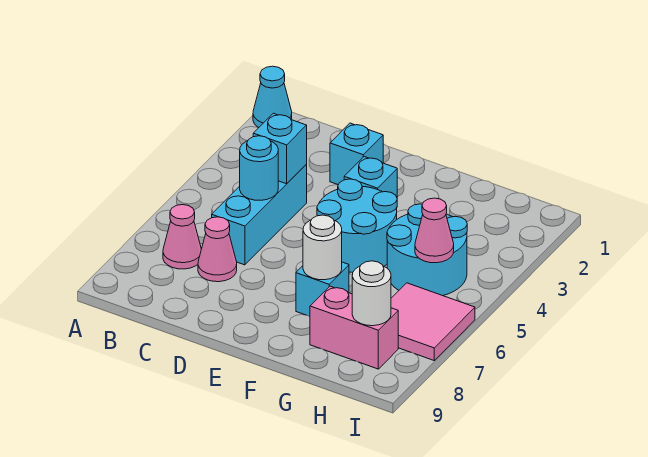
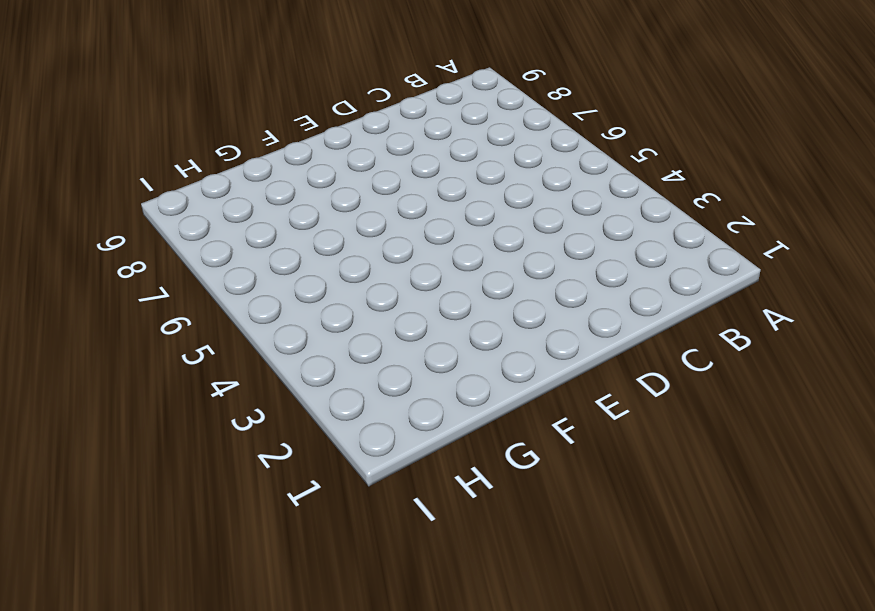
none -> cyan 1x1 cone [253,66,292,128]
none -> pink 1x1 cone [163,205,201,269]
none -> cyan 1x3 brick [212,165,307,265]

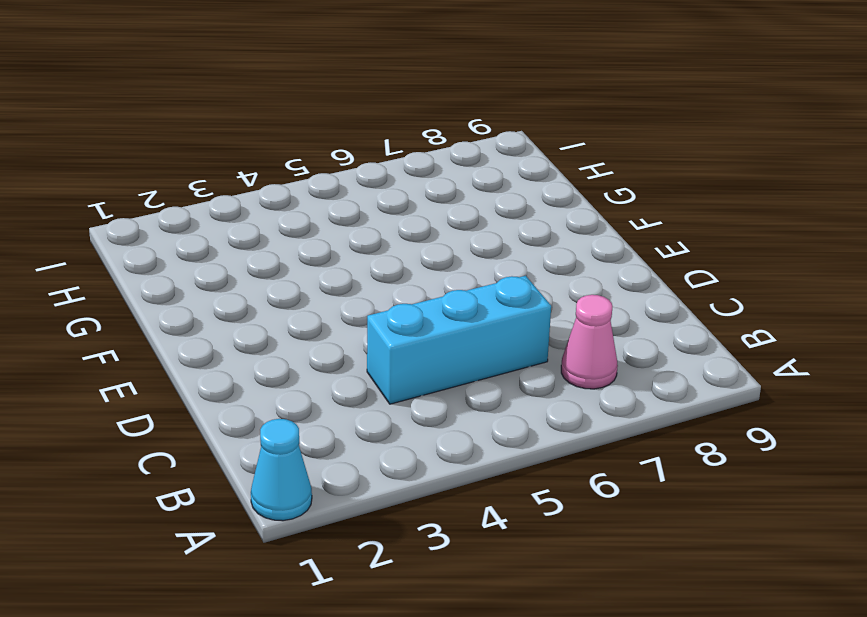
none -> pink 1x1 cone [198,217,237,282]
none -> cyan 1x1 brick [330,123,383,185]
none -> cyan 1x1 brick [344,157,397,197]

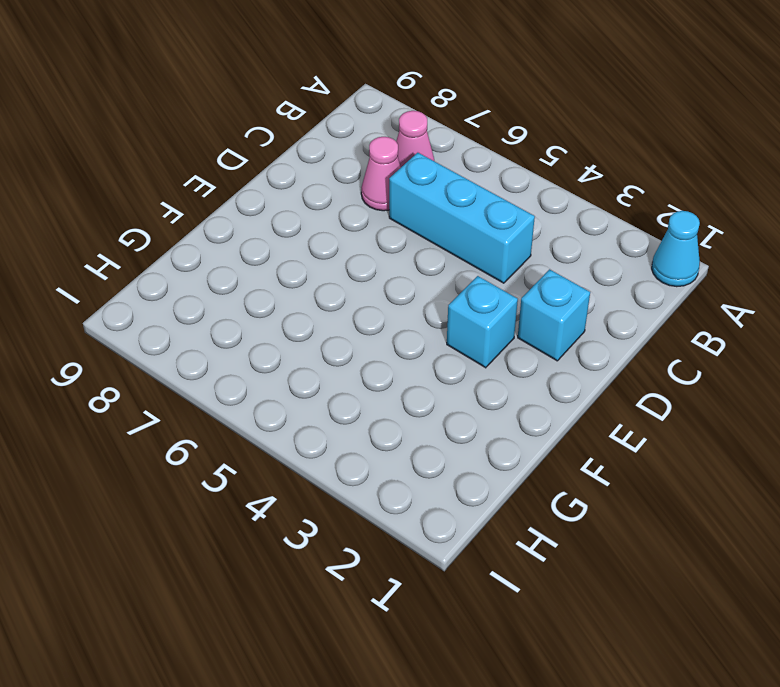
none -> cyan 2x2 round brick [317,179,397,272]
none -> cyan 1x1 brick [296,262,349,316]
none -> cyan 2x2 round brick [387,204,467,296]

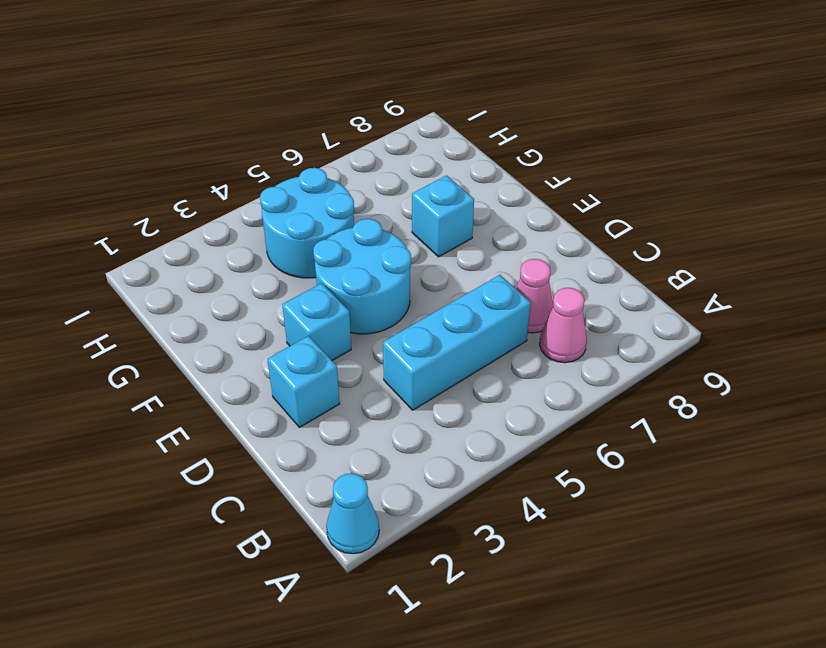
none -> pink 1x2 brick [310,286,398,369]
none -> pink 2x2 tile [391,283,475,360]
none -> cyan 1x1 brick [253,113,307,184]

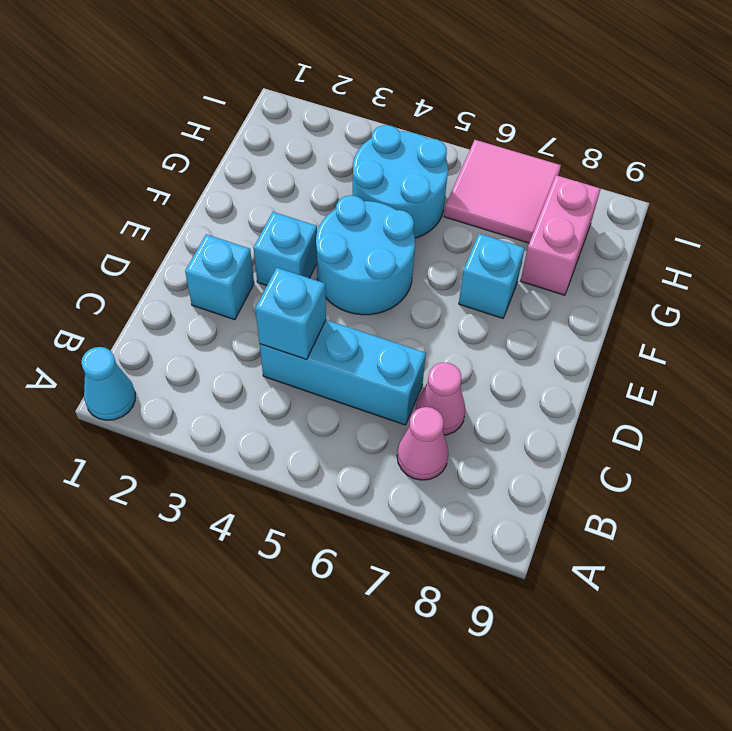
none -> cyan 1x1 round brick [240,136,278,200]
none -> white 1x1 round brick [303,215,342,280]
none -> pink 1x1 cone [415,198,454,263]

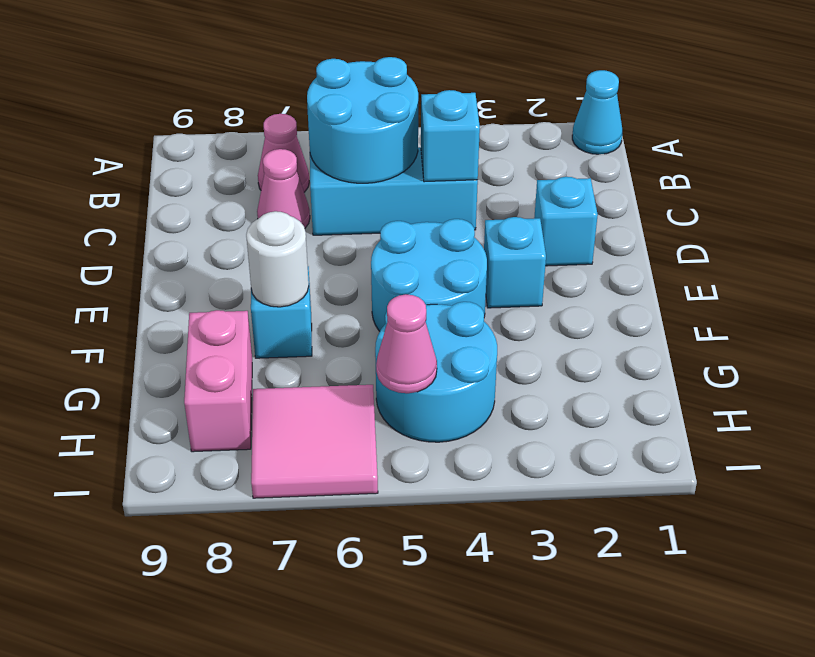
cyan 2x2 round brick [307,57,418,183] -> cyan 1x1 round brick [240,136,278,200]
none -> white 1x1 round brick [352,261,391,326]

